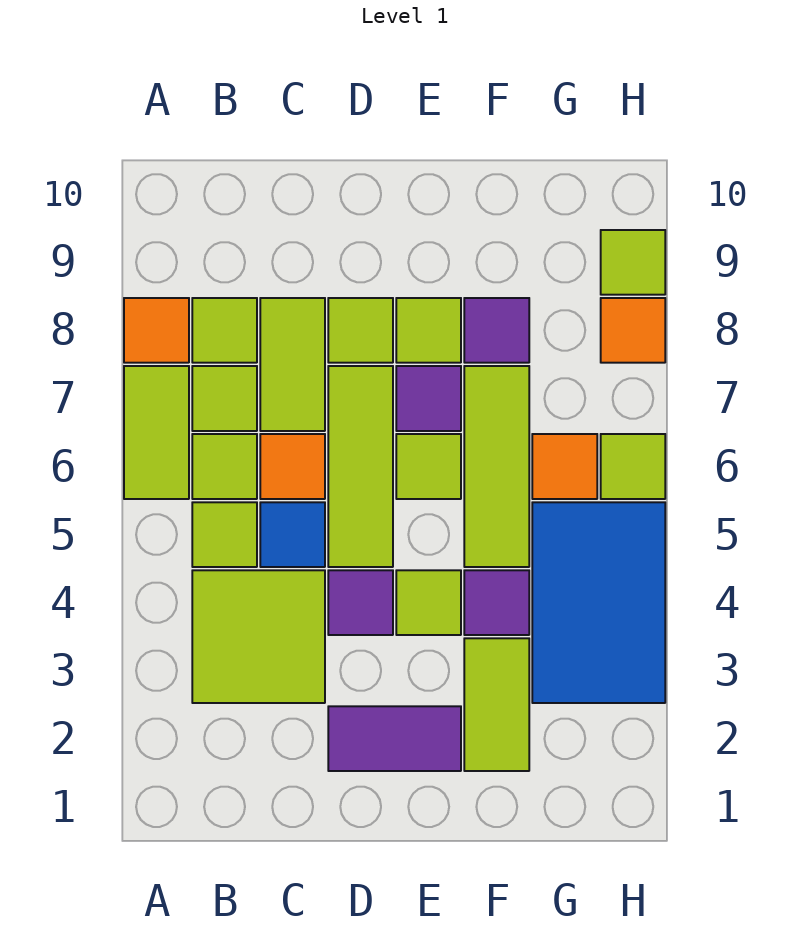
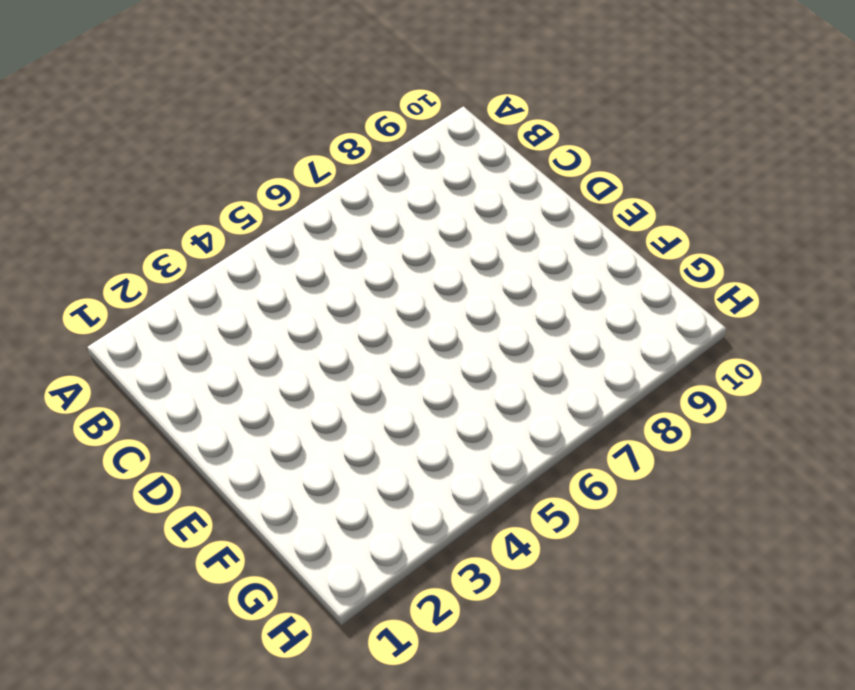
none -> lime 1x2 tile [124,366,189,499]
none -> orange 1x1 tile [124,298,189,363]
none -> lime 2x2 tile [192,570,325,703]

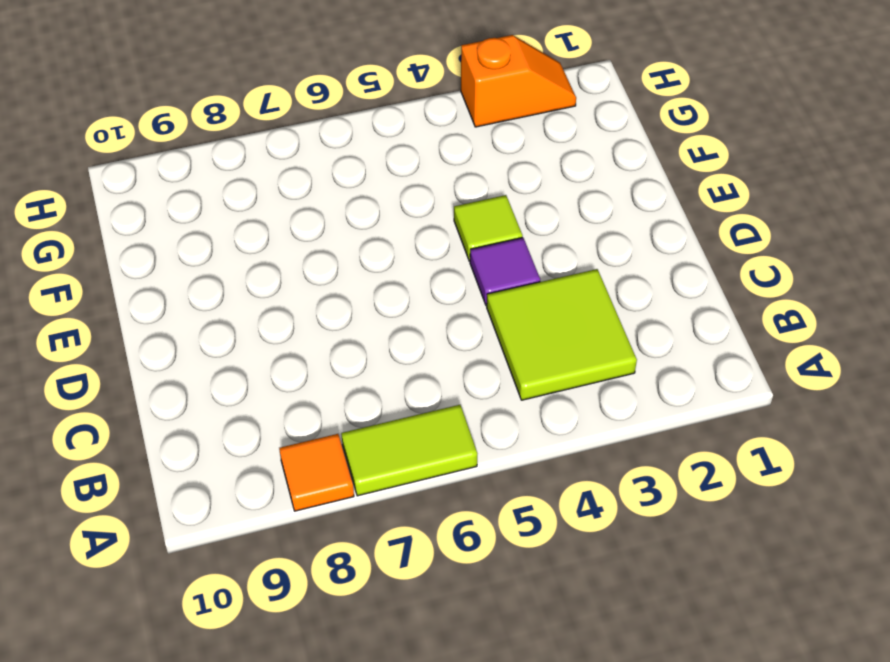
orange 1x2 slope [461,35,576,127] -> blue 2x3 tile [532,502,665,703]
none -> lime 1x1 tile [192,502,257,567]
none -> lime 1x1 tile [192,434,257,499]
none -> lime 1x1 tile [192,366,257,431]

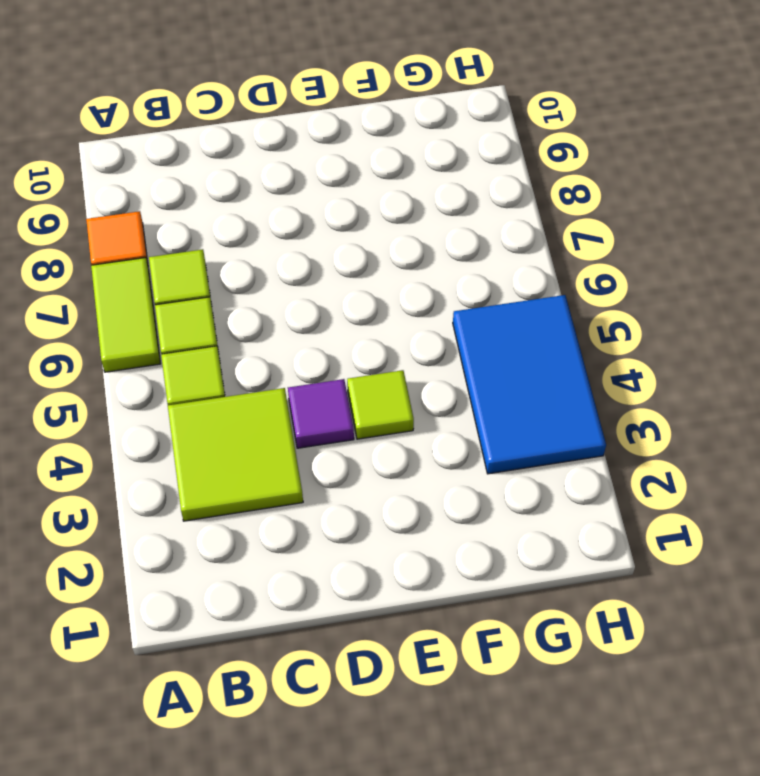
none -> lime 1x1 tile [192,298,257,363]
none -> blue 1x1 tile [260,502,325,567]
none -> orange 1x1 tile [260,434,325,499]

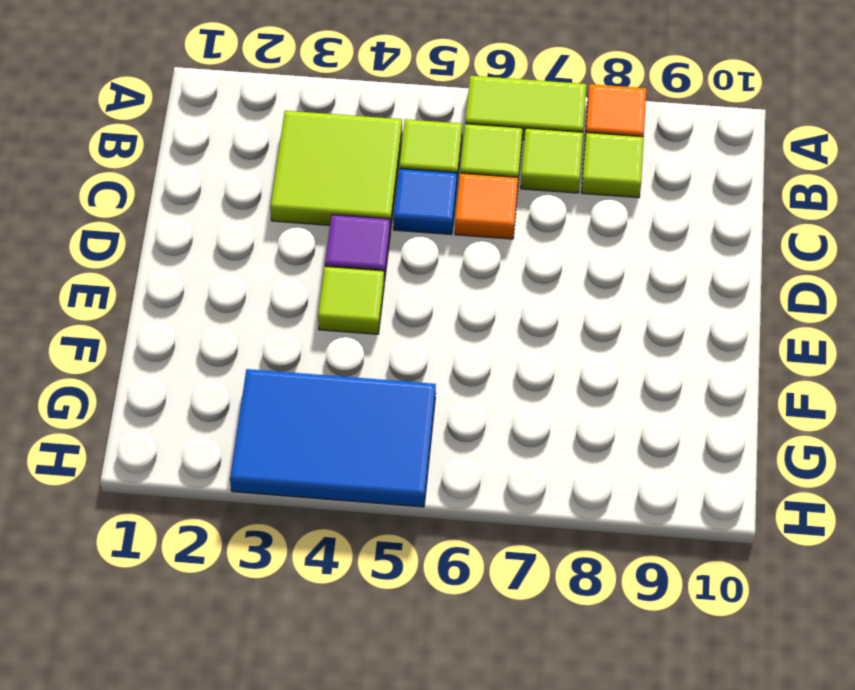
none -> lime 1x2 tile [260,298,325,431]
none -> purple 1x2 tile [328,706,461,771]
none -> lime 1x3 tile [328,366,393,567]

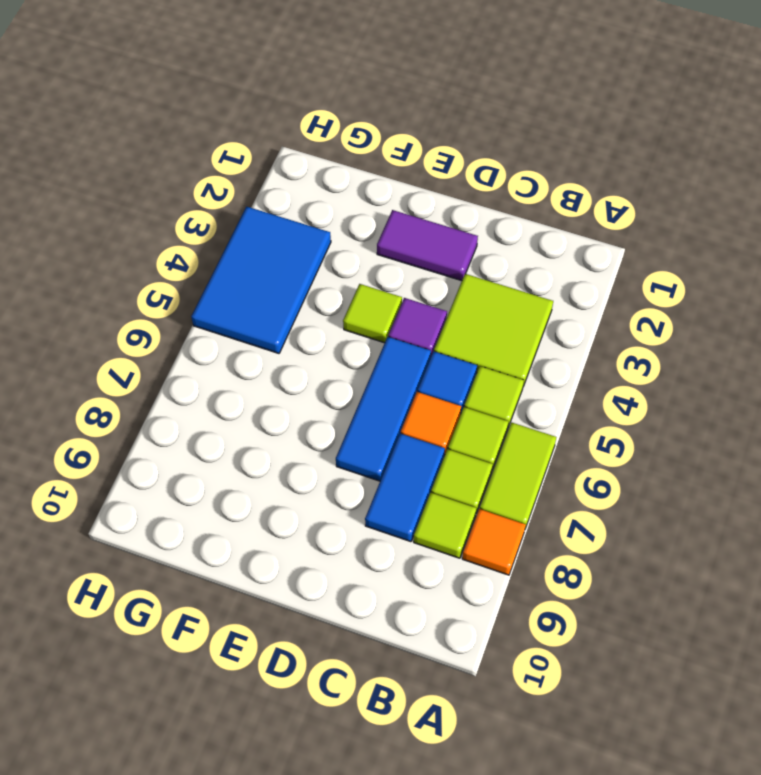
blue 1x2 tile [365,433,445,542] -> lime 1x2 tile [260,298,325,431]
blue 1x3 tile [336,337,431,481] -> lime 1x3 tile [328,366,393,567]
none -> lime 1x1 tile [328,298,393,363]
none -> lime 1x1 tile [396,434,461,499]
none -> purple 1x1 tile [396,366,461,431]

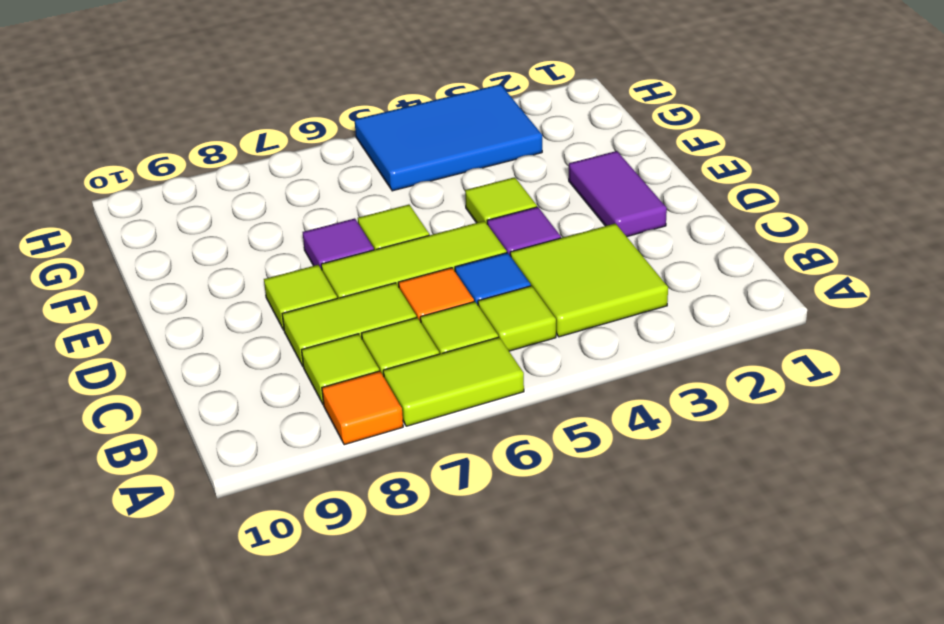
none -> lime 1x1 tile [396,298,461,363]
none -> lime 1x2 tile [464,638,529,771]
none -> purple 1x1 tile [464,570,529,635]

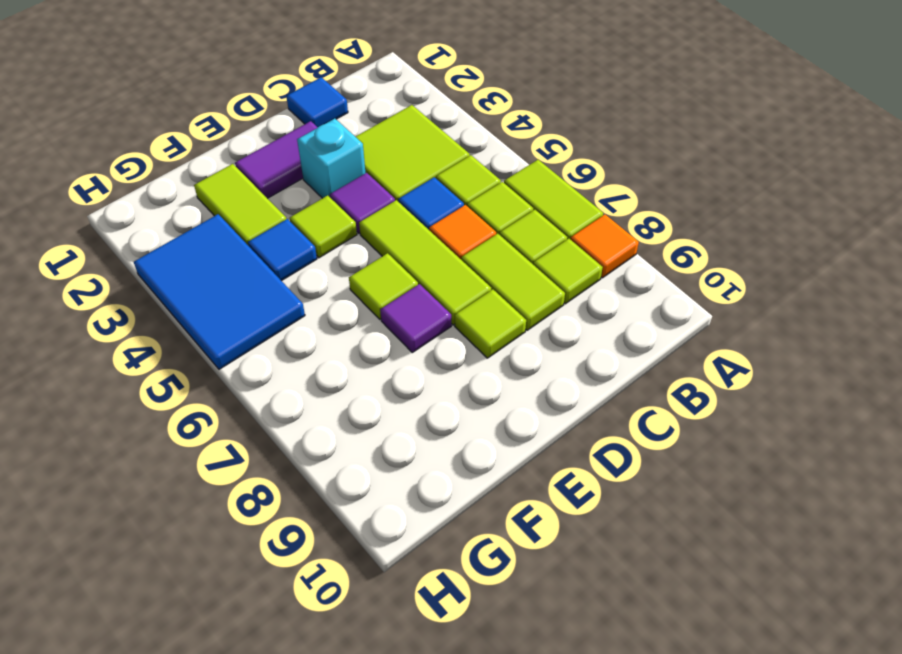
blue 1x1 tile [286,77,348,127] -> none
cyan 1x1 brick [297,119,365,198] -> none
blue 1x1 tile [248,219,317,281] -> purple 1x1 tile [464,570,529,635]
none -> lime 1x1 tile [396,298,461,363]
none -> lime 1x3 tile [464,366,529,567]
none -> purple 1x1 tile [464,298,529,363]

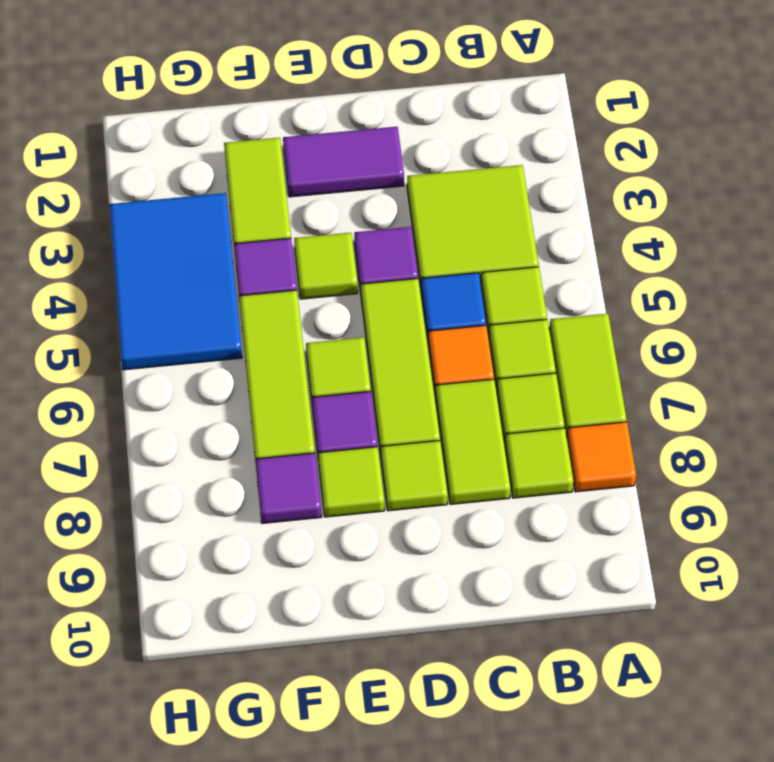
none -> orange 1x1 tile [532,434,597,499]
none -> lime 1x1 tile [601,434,665,499]
none -> orange 1x1 tile [601,298,665,363]

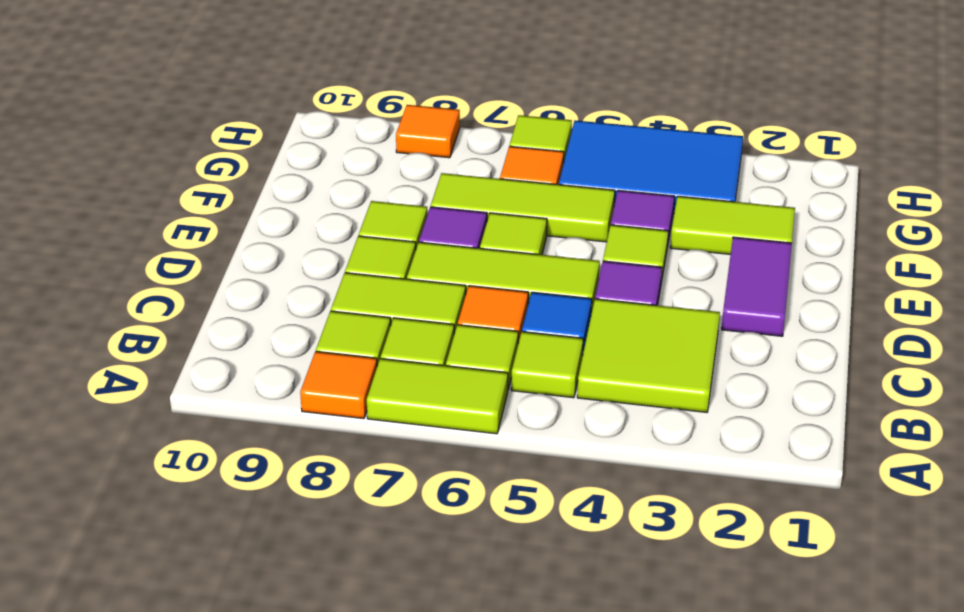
none -> purple 1x1 tile [464,298,529,363]
none -> lime 1x1 tile [601,230,665,295]

